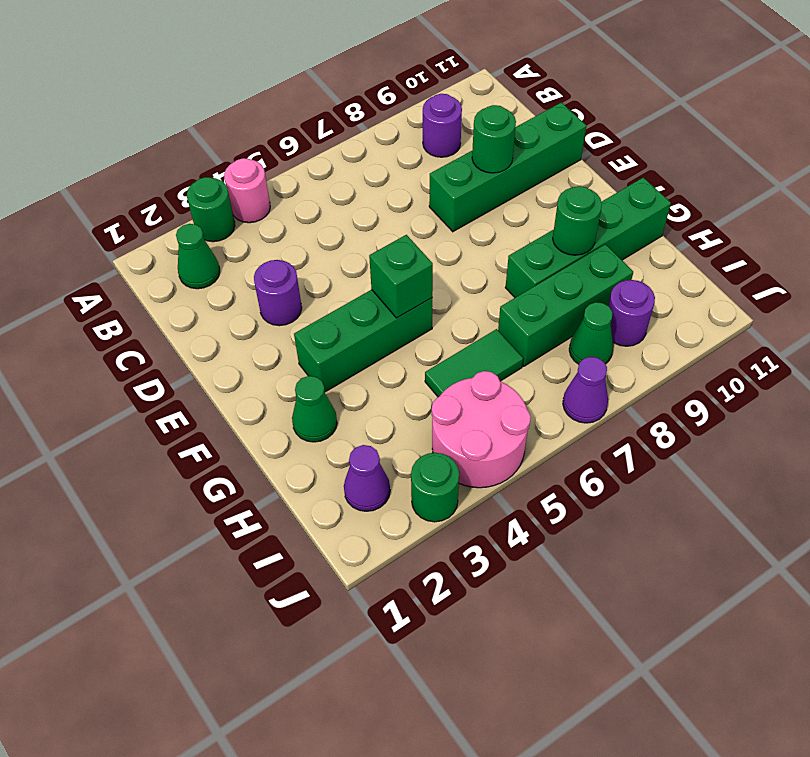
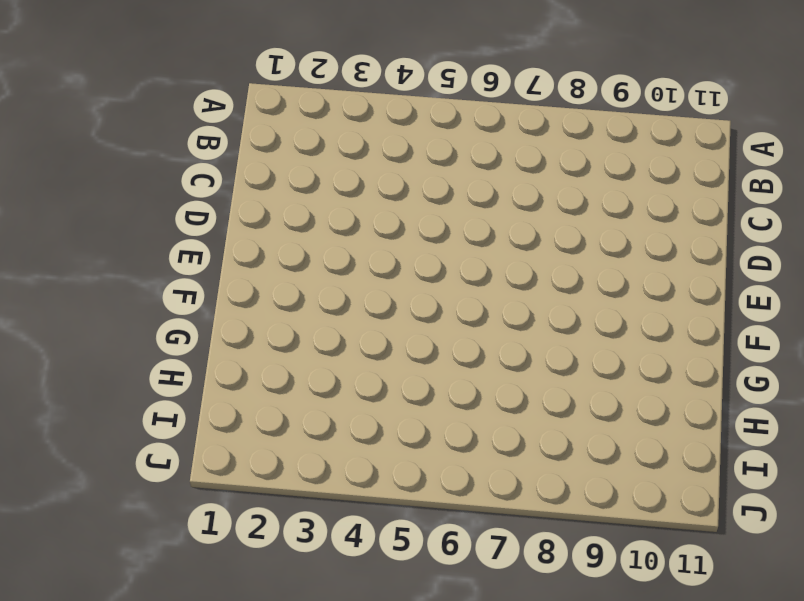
none -> green 1x1 round brick [187,177,235,242]
none -> pink 1x1 round brick [224,158,270,223]
none -> green 1x1 cone [176,224,220,289]

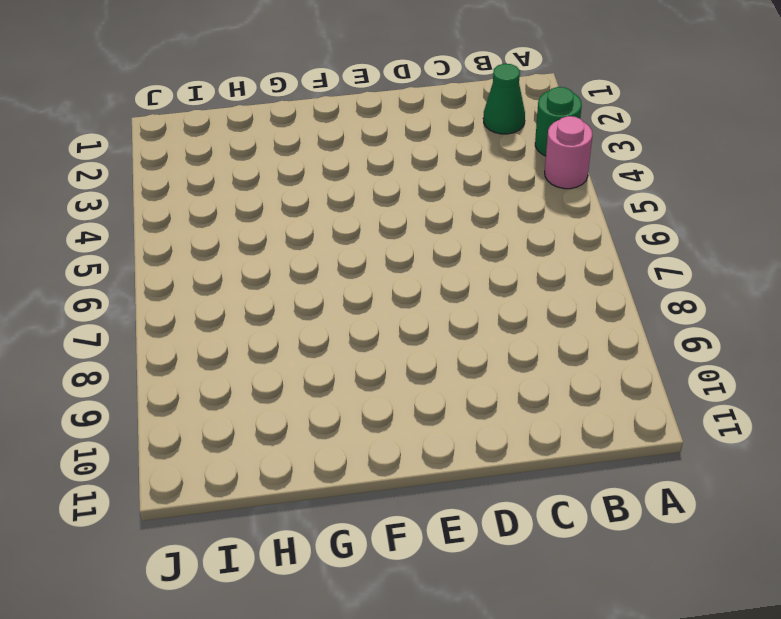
none -> purple 1x1 round brick [423,94,462,157]
none -> purple 1x1 round brick [254,260,302,326]
none -> green 1x4 brick [429,102,586,232]

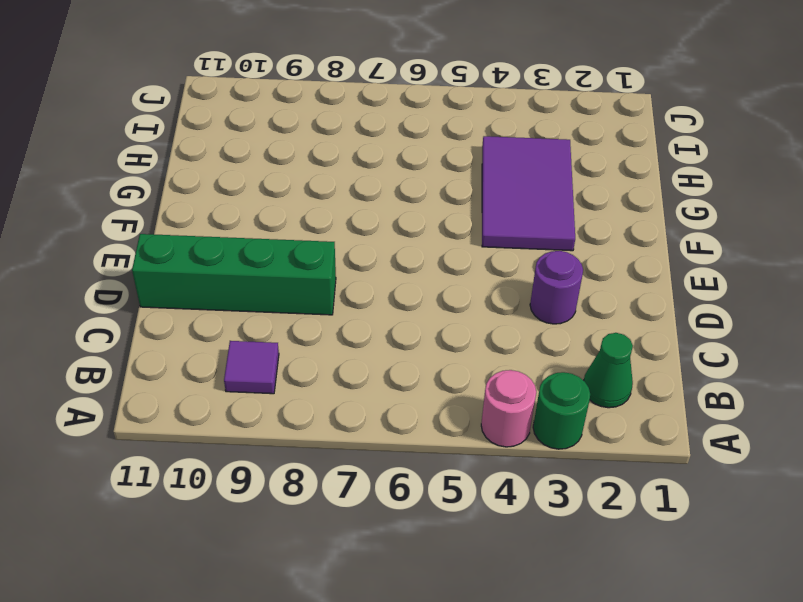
purple 1x1 tile [224,341,279,394] -> purple 1x1 round brick [423,94,462,157]
purple 2x3 tile [482,136,575,251] -> green 1x3 brick [294,290,432,392]
none -> green 1x1 cone [292,376,337,442]
none -> green 1x4 brick [505,177,671,298]
none -> green 1x2 tile [425,329,523,397]

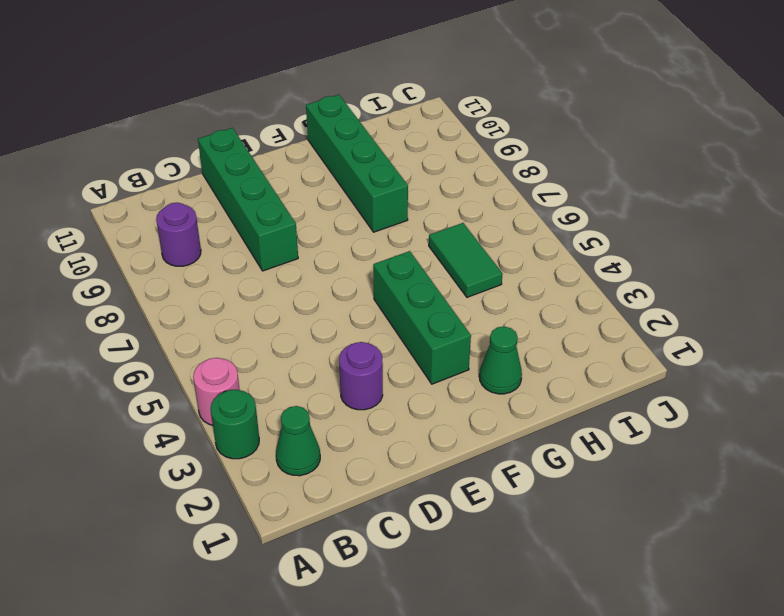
none -> green 1x3 brick [498,244,633,366]
none -> purple 1x1 cone [344,445,390,511]
none -> pink 2x2 round brick [432,371,531,488]

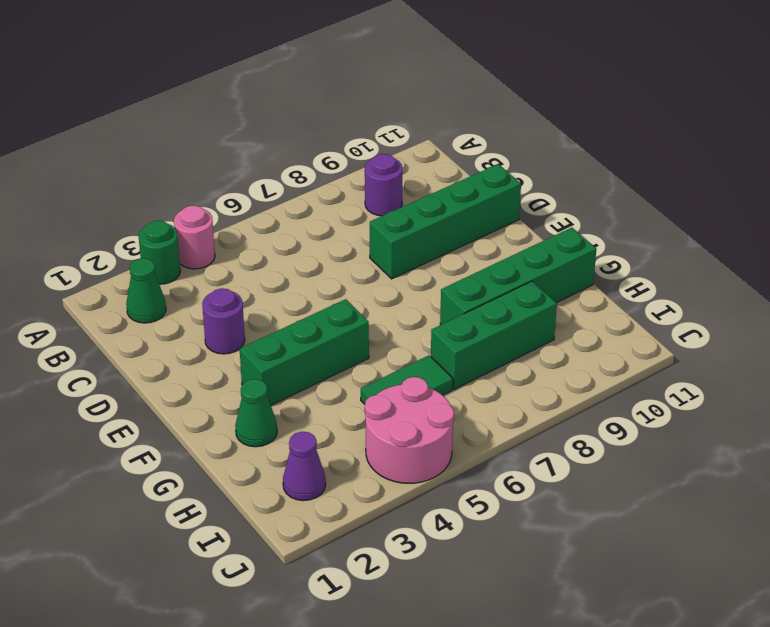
none -> green 1x1 cone [569,302,613,364]
none -> purple 1x1 round brick [608,280,655,346]
none -> green 1x1 round brick [411,453,459,522]

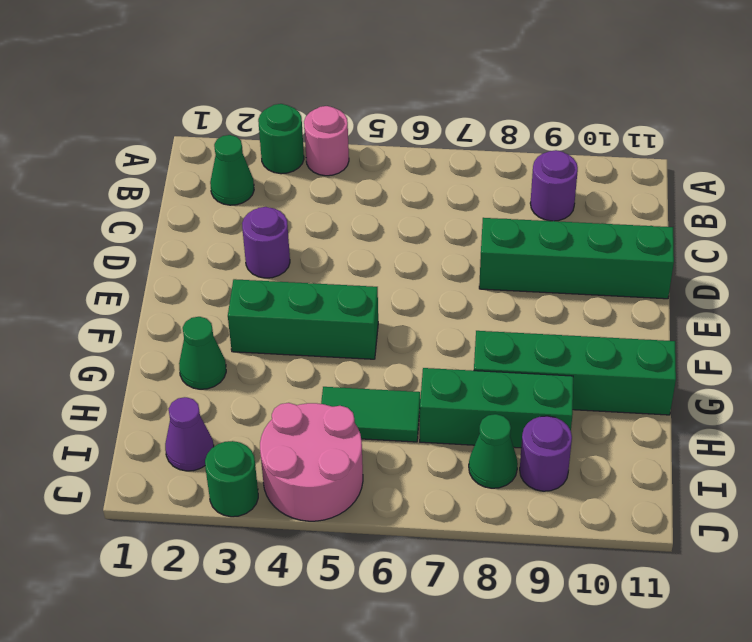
none -> purple 1x1 cone [563,357,608,423]
none -> green 1x1 round brick [472,105,516,173]
none -> green 1x1 brick [369,235,433,318]

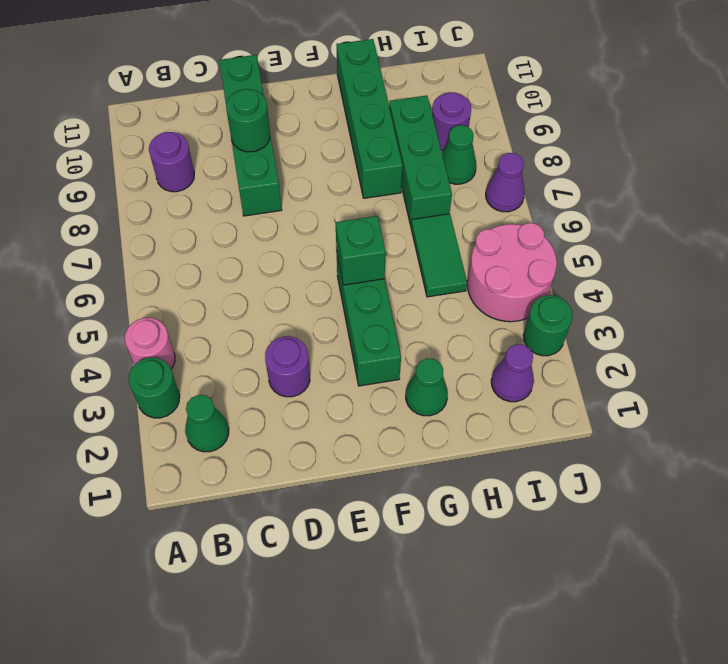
none -> green 1x1 round brick [553,186,602,255]

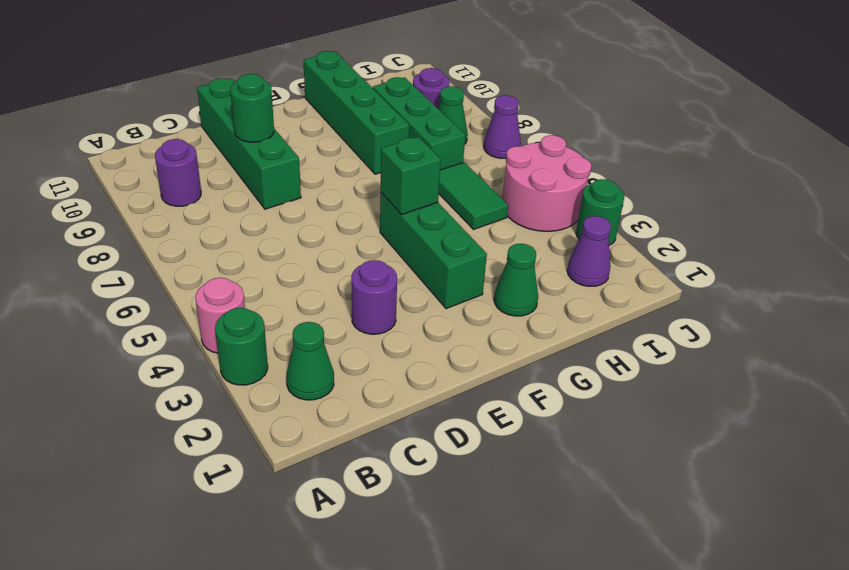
none -> green 1x1 round brick [553,186,602,255]

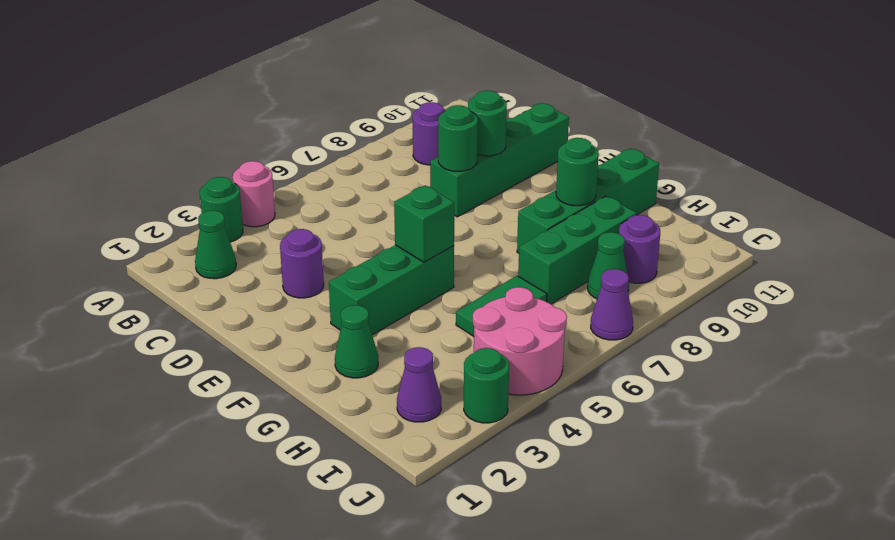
green 1x1 round brick [438,105,478,172] -> none

